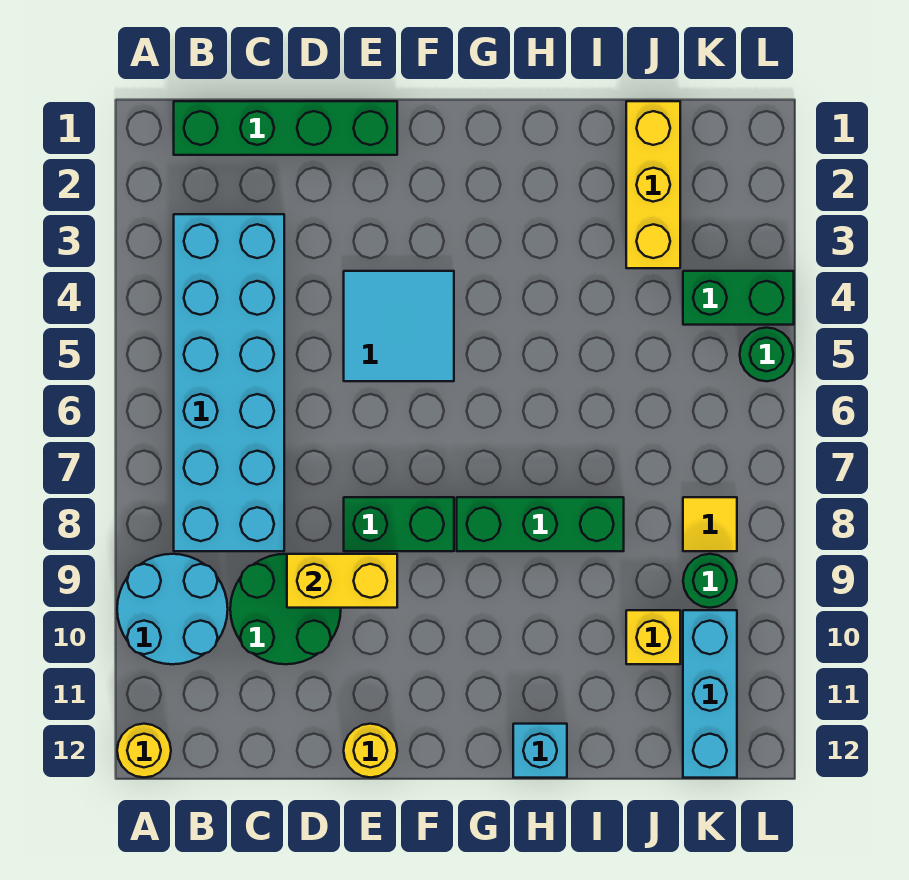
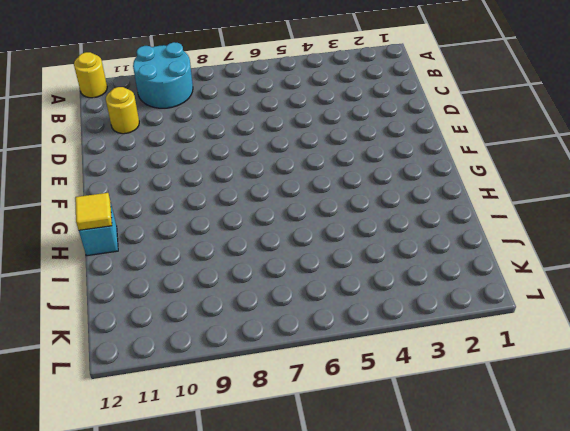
yellow 1x1 round brick [106,87,139,134] -> yellow 1x1 round brick moved to [344,724,397,778]
yellow 1x1 tile [75,193,112,230] -> yellow 1x1 tile moved to [683,497,737,551]
none -> green 1x4 brick [174,101,397,155]
none -> cyan 2x6 brick [174,214,284,551]
none -> green 2x2 round brick [230,554,341,664]

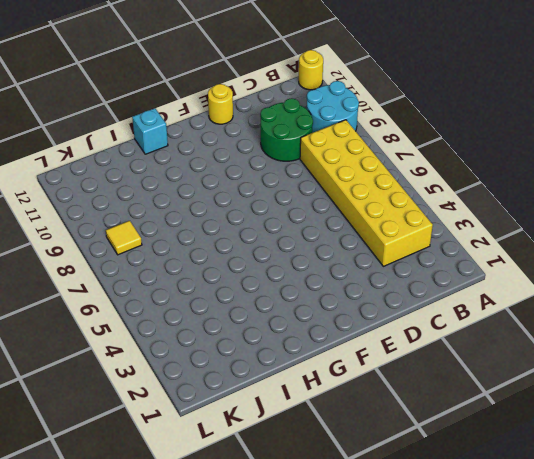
yellow 2x6 brick [300,120,433,266] -> cyan 2x6 brick [174,214,284,551]
none -> green 1x4 brick [174,101,397,155]
none -> cyan 2x2 tile [344,271,454,381]
none -> green 1x2 brick [344,497,454,551]

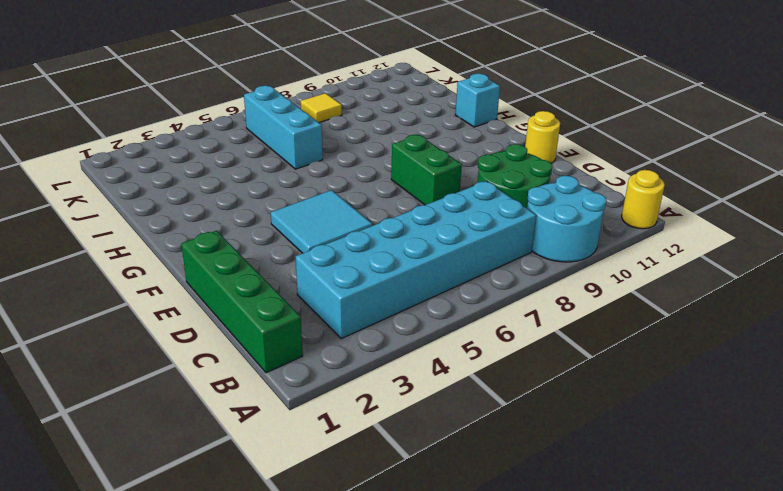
cyan 1x3 brick [244,86,323,169] -> cyan 1x3 brick turned to [683,610,737,778]
none -> green 1x3 brick [457,497,624,551]
none -> yellow 1x3 brick [626,101,680,268]
none -> yellow 1x1 brick [626,610,680,664]

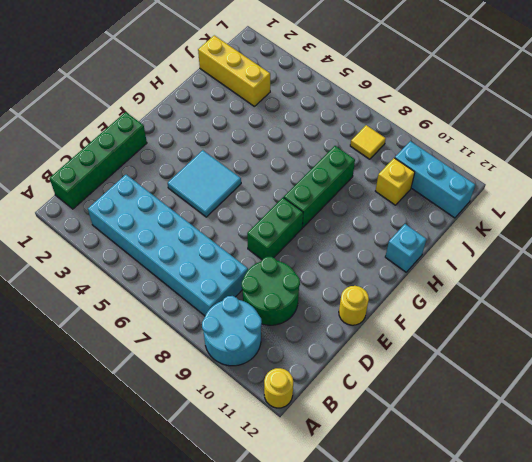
none -> green 1x2 brick [683,271,794,325]
none -> green 1x1 round brick [683,554,737,608]
none -> green 1x1 round brick [740,328,793,381]

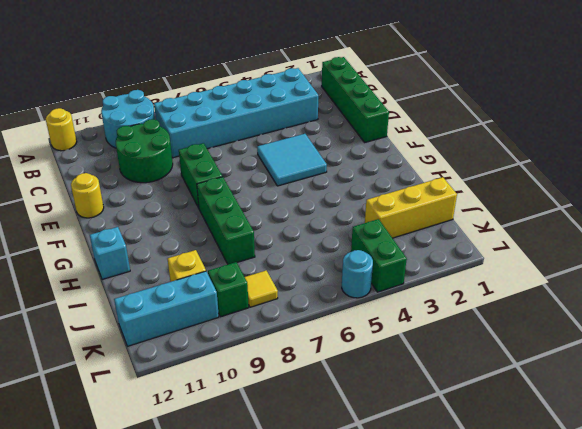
green 1x1 brick [208,262,249,317] -> green 1x1 round brick [683,554,737,608]
cyan 1x1 round brick [342,250,373,298] -> green 1x1 round brick [740,328,793,381]
none -> yellow 1x2 brick [287,554,397,608]

